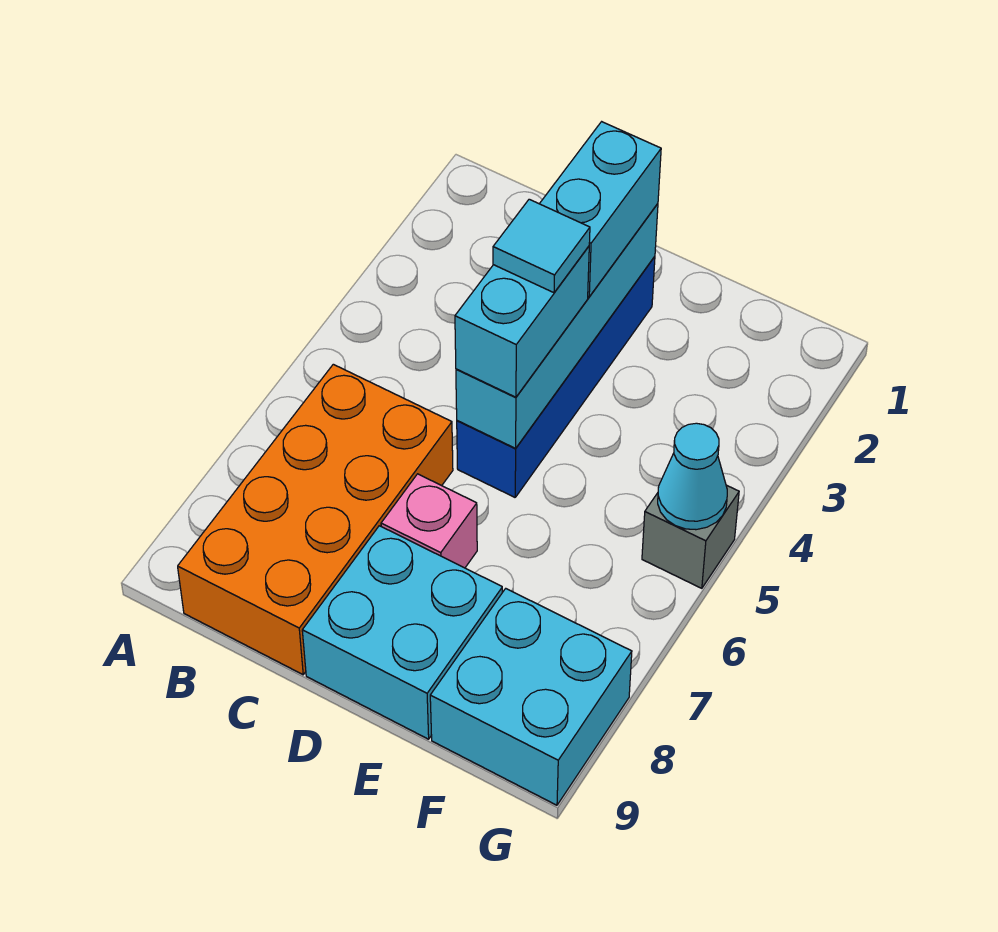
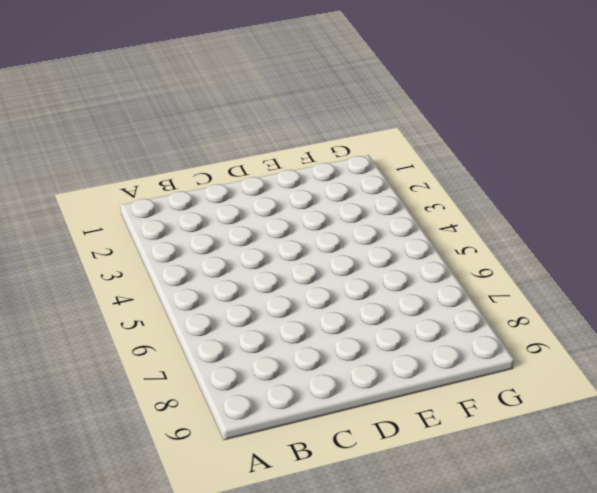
none -> orange 2x4 brick [178,364,453,675]
none -> blue 1x4 brick [457,257,655,497]

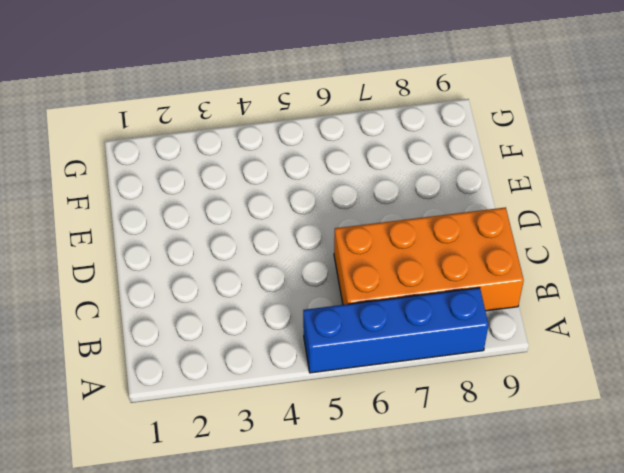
blue 1x4 brick [303,288,488,373] -> blue 1x4 brick moved to [457,257,655,497]
none -> pink 1x1 brick [381,474,477,568]
none -> cyan 2x2 brick [302,526,502,739]

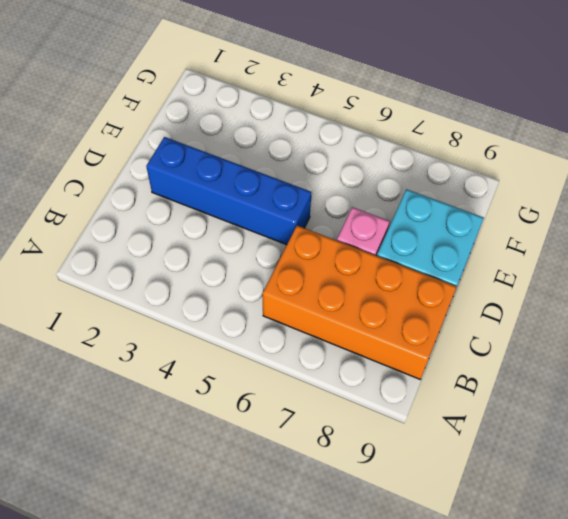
none -> cyan 2x2 brick [430,589,632,805]
none -> grey 1x1 brick [642,485,739,588]

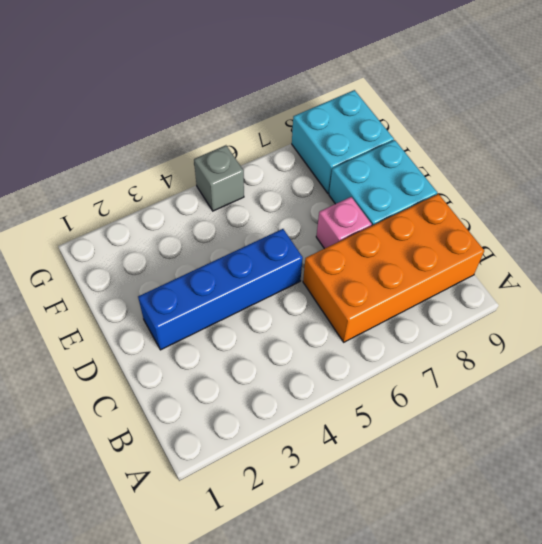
none -> cyan 1x4 brick [456,204,658,448]
none -> cyan 1x1 cone [658,423,727,530]

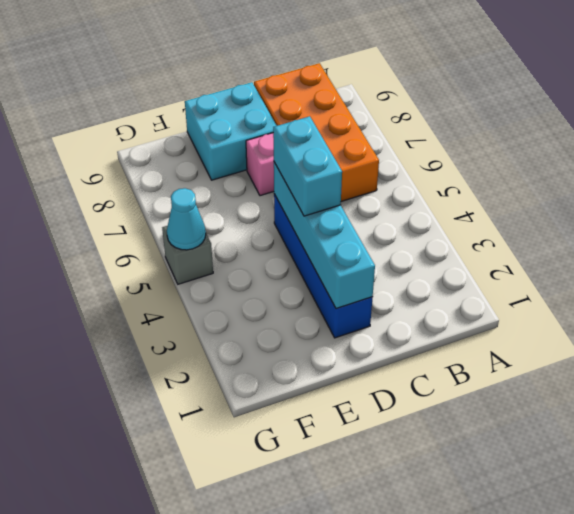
none -> cyan 2x2 brick [430,589,632,805]
none -> cyan 1x2 brick [540,122,661,297]

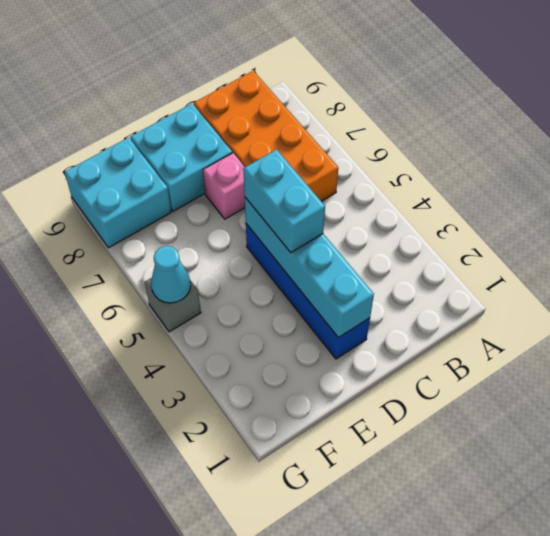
none -> cyan 1x2 brick [540,122,661,297]
none -> cyan 1x1 tile [493,199,590,293]

